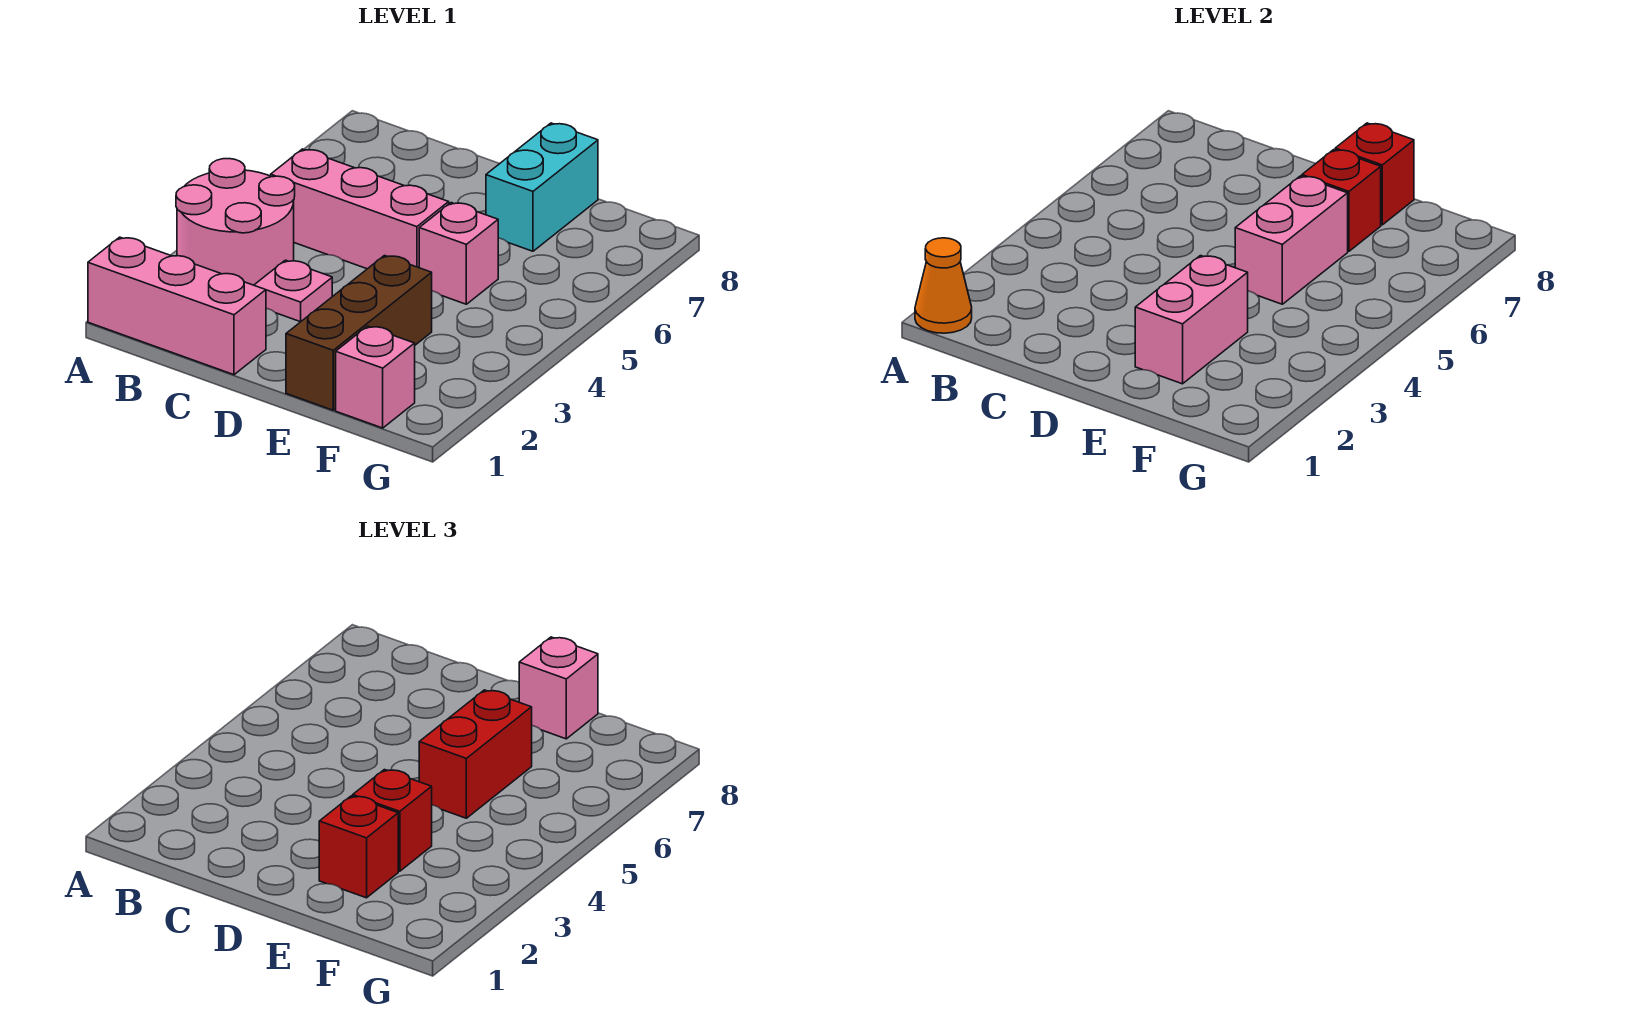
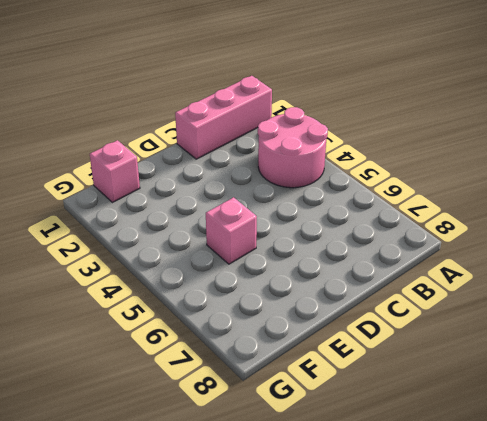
none -> pink 1x3 brick [271,149,449,269]
none -> pink 1x1 plate [254,260,332,322]
none -> brown 1x3 brick [286,256,432,410]

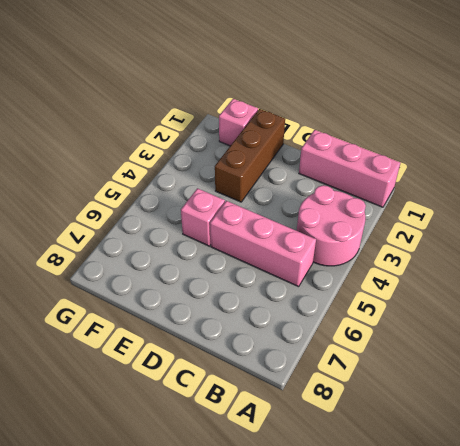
none -> pink 1x1 plate [254,260,332,322]
none -> cyan 1x2 brick [486,123,598,251]
none -> orange 1x1 cone [915,238,972,333]

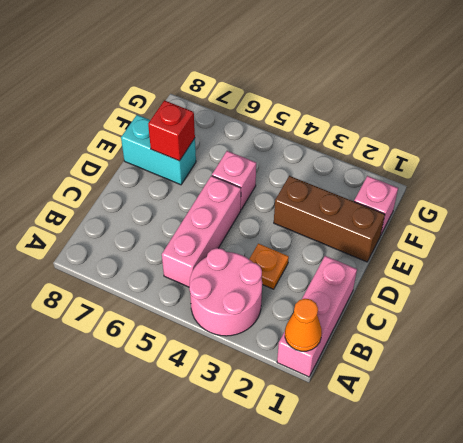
orange 1x1 plate [249,244,289,289] -> pink 1x1 plate [254,260,332,322]
none -> pink 1x2 brick [1135,256,1248,384]
none -> pink 1x2 brick [1235,176,1348,304]
none -> red 1x1 brick [1335,123,1414,225]

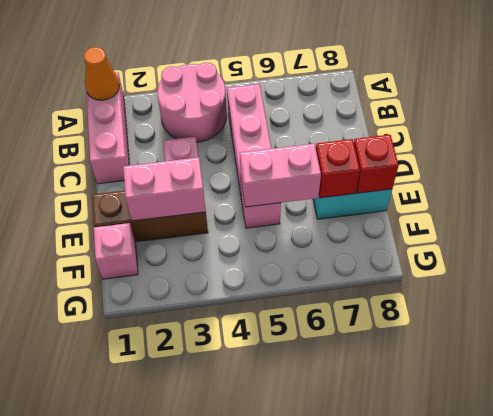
none -> red 1x1 brick [319,796,398,898]
none -> red 1x1 brick [353,770,432,871]
none -> red 1x2 brick [419,690,532,818]

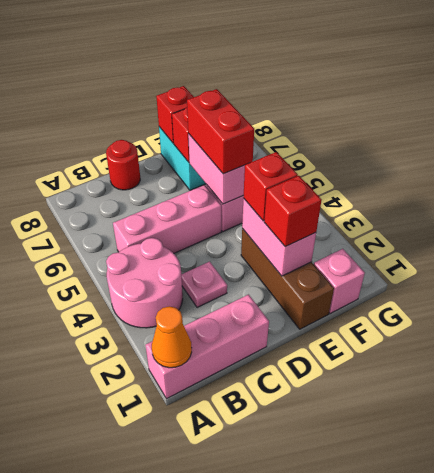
red 1x1 round brick [106,140,140,190] -> none
none -> pink 1x1 brick [519,637,598,739]

